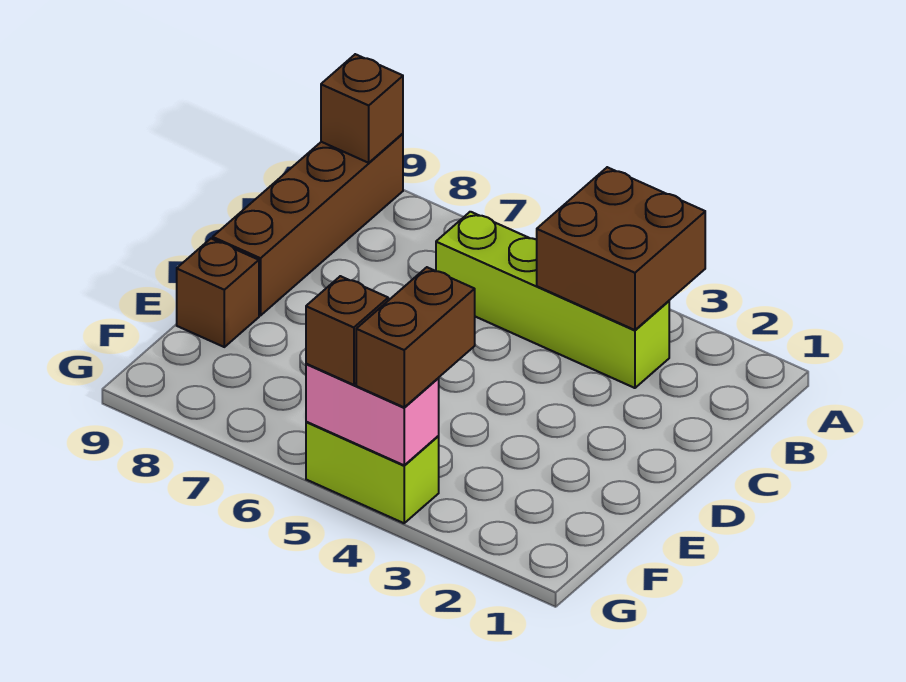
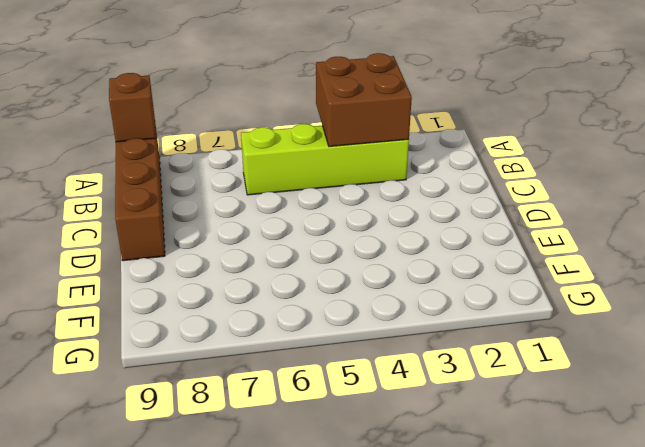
none -> brown 1x1 brick [177,239,259,347]
none -> lime 1x2 brick [306,422,439,523]

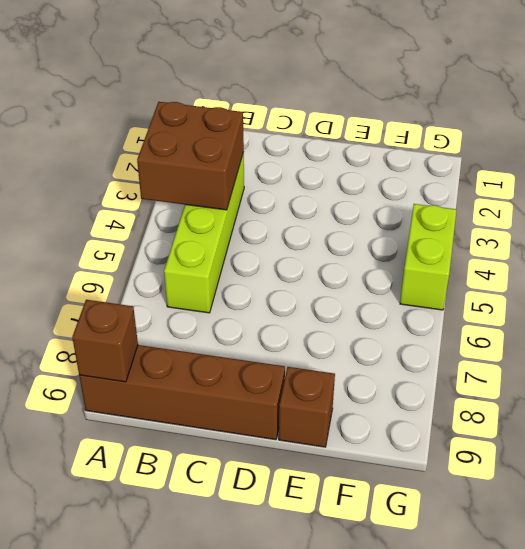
none -> pink 1x2 brick [306,364,439,465]
none -> brown 1x2 brick [356,267,475,407]

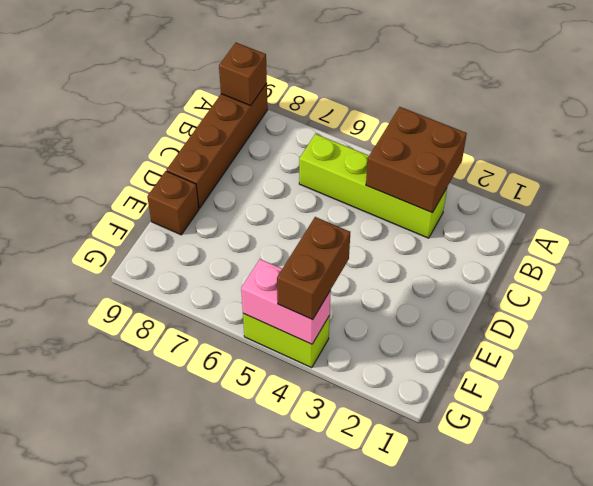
none -> brown 1x1 brick [306,276,388,385]

